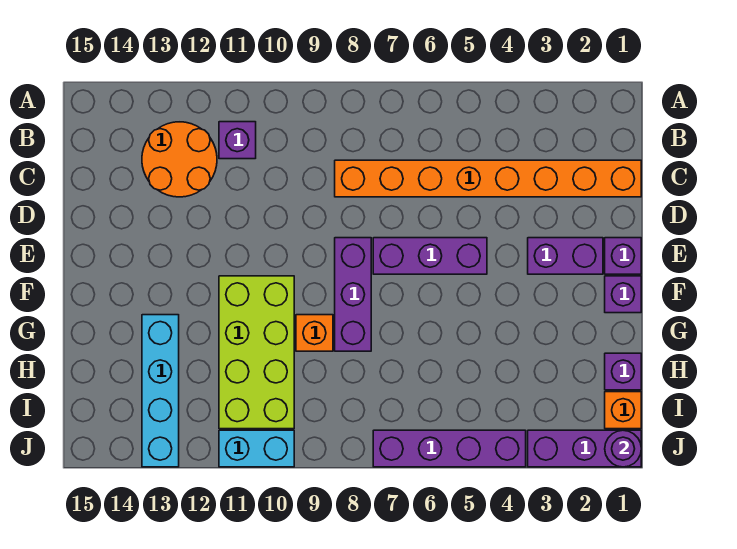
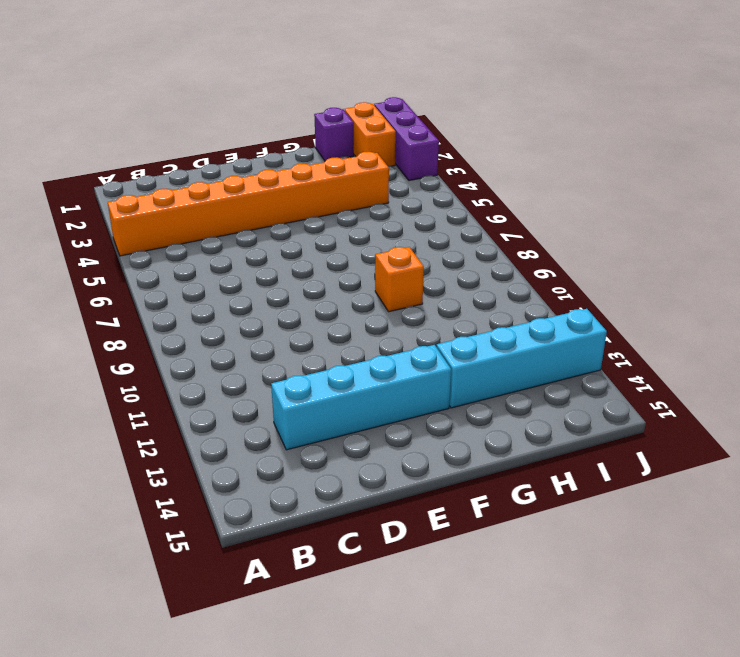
orange 1x8 brick [108,152,389,256] -> orange 1x8 brick turned to [335,160,641,197]
cyan 1x4 brick [271,345,451,450] -> orange 2x2 round brick [142,122,217,197]
orange 1x2 brick [345,102,396,166] -> orange 1x1 brick [605,392,641,429]
none -> purple 1x1 brick [219,122,256,159]
none -> purple 1x1 brick [605,238,641,274]
none -> purple 1x2 brick [528,238,603,274]

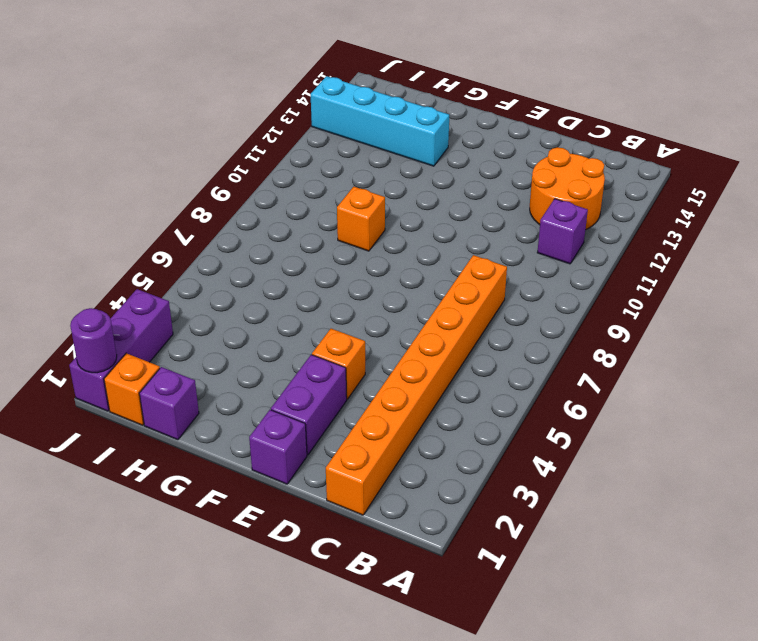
orange 1x1 brick [312,329,365,399] -> none
none -> purple 1x3 brick [373,238,487,274]
none -> purple 1x3 brick [335,238,371,351]
none -> purple 1x1 brick [605,276,641,313]

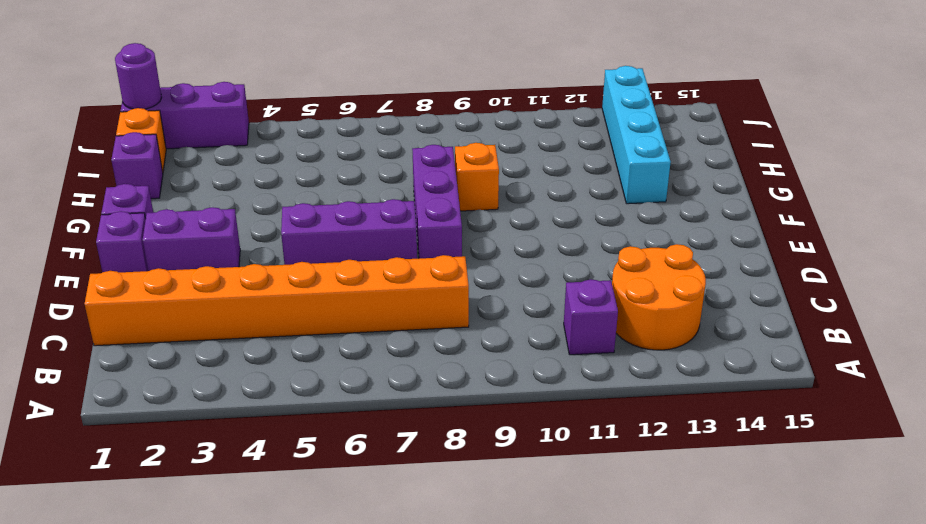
none -> lime 2x4 brick [219,276,294,429]
none -> purple 1x4 brick [373,430,526,467]
none -> cyan 1x2 brick [219,430,294,467]

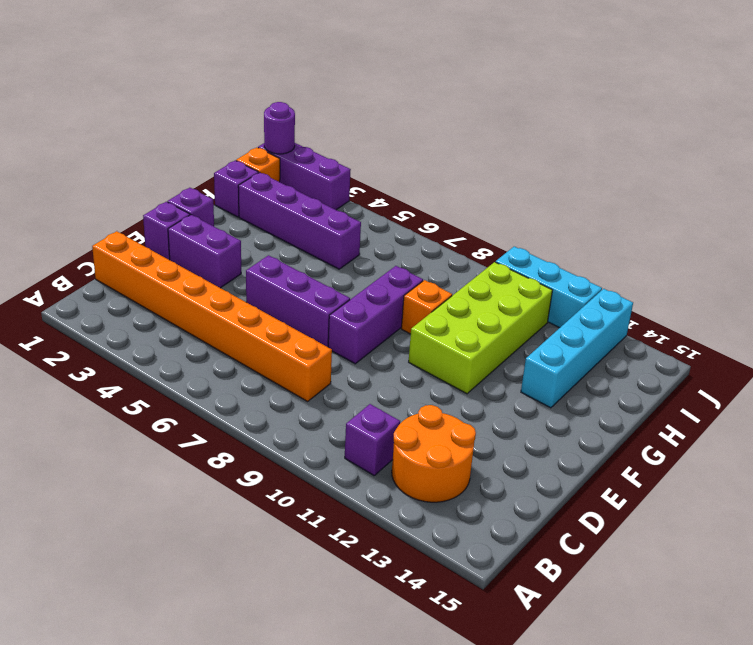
purple 1x4 brick [238,172,361,269] -> purple 1x4 brick moved to [373,430,526,467]
cyan 1x3 brick [496,246,602,328] -> cyan 1x2 brick [219,430,294,467]

